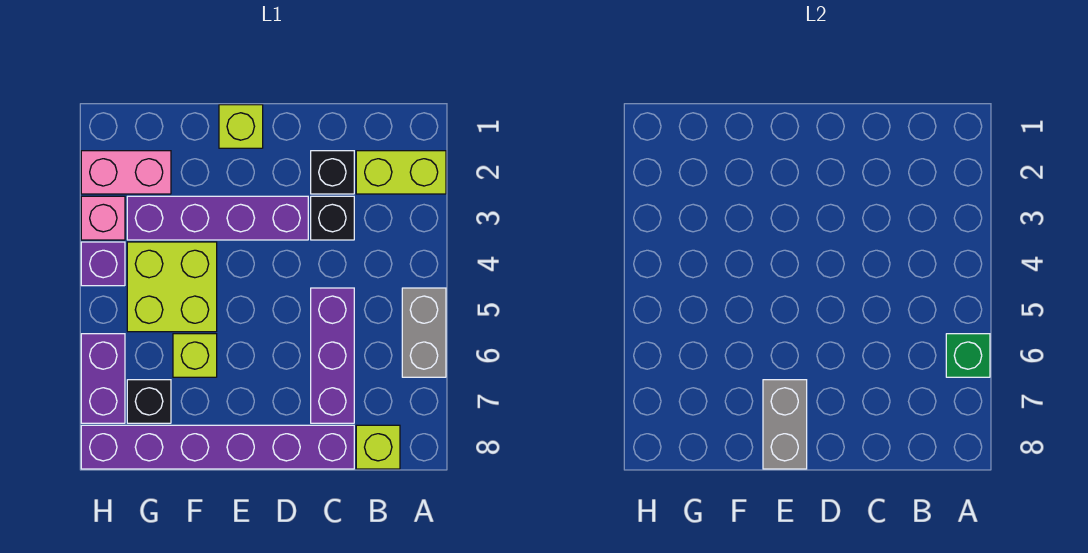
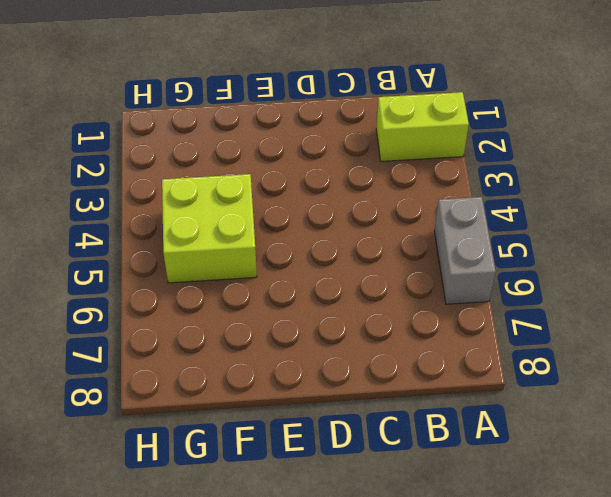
none -> lime 1x1 brick [356,425,400,469]
none -> black 1x1 brick [311,151,354,194]
none -> black 1x1 brick [311,196,354,240]

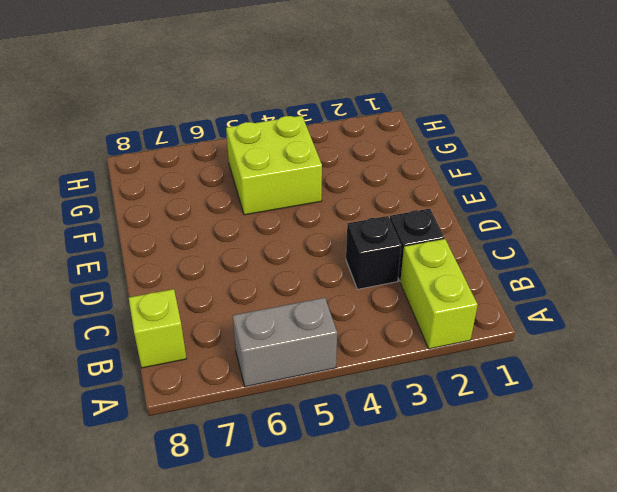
none -> purple 1x3 brick [311,288,354,423]
none -> purple 1x6 brick [81,425,354,469]
none -> purple 1x4 brick [127,196,308,240]

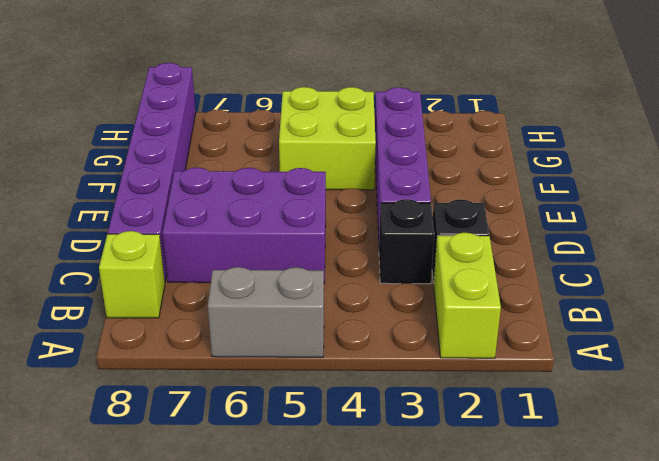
purple 2x3 brick [163,168,326,283] -> purple 1x3 brick [311,288,354,423]
none -> lime 1x1 brick [219,105,263,148]
none -> lime 1x1 brick [173,334,217,377]
none -> pink 1x2 brick [81,151,171,194]

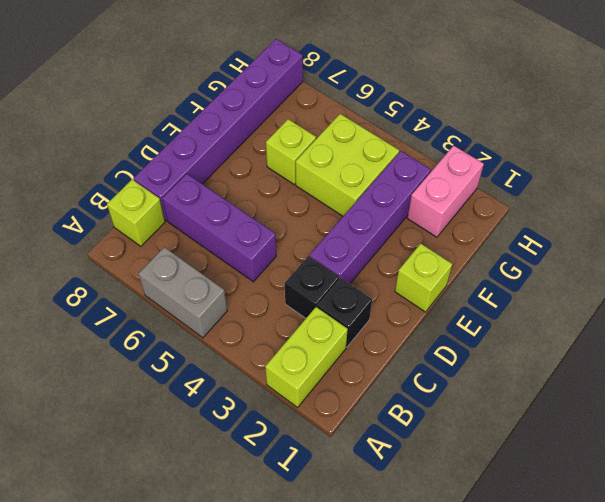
none -> black 1x1 brick [127,380,171,423]
none -> pink 1x1 brick [81,196,125,240]
none -> purple 1x1 brick [81,242,125,286]

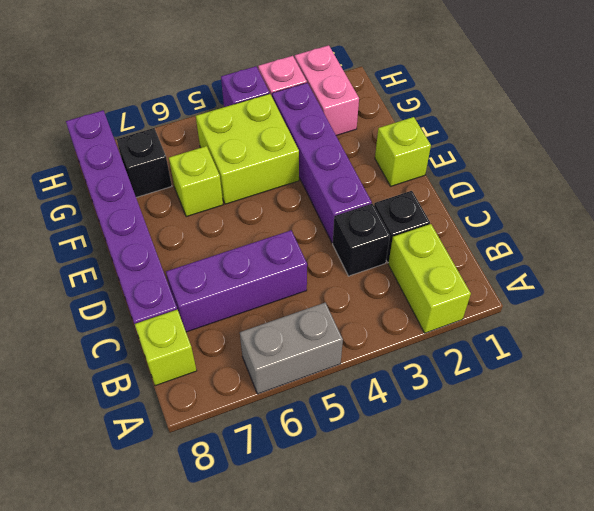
none -> purple 1x2 brick [81,334,125,423]
none -> green 1x1 brick [946,334,990,377]
none -> grey 1x2 brick [763,380,807,469]

